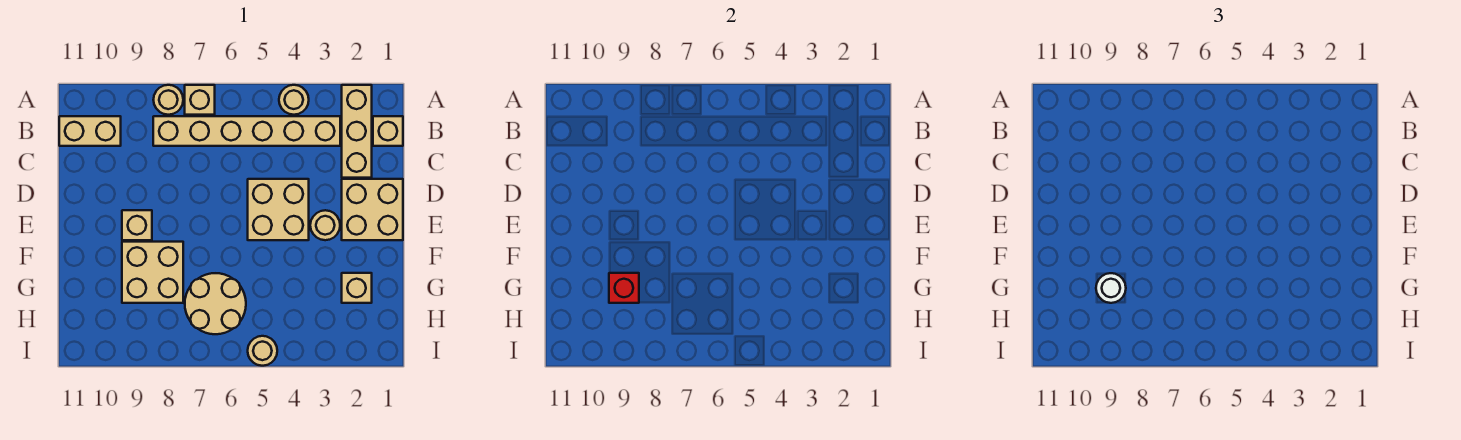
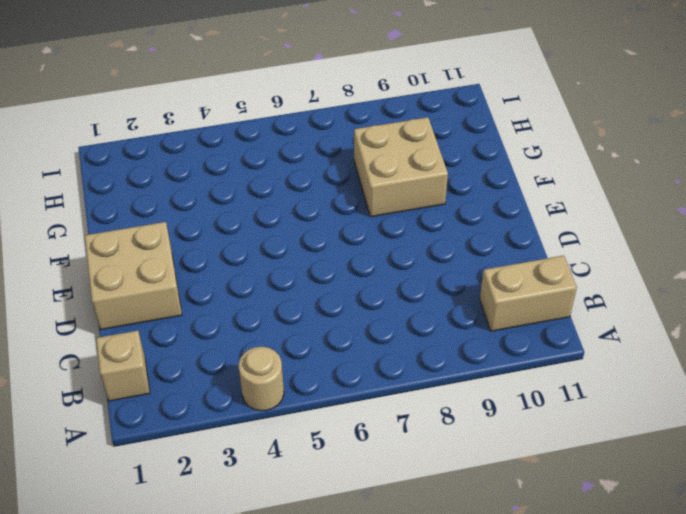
none -> tan 1x3 brick [342,85,372,178]
none -> tan 1x1 brick [185,85,215,115]
none -> tan 1x1 round brick [153,85,183,115]

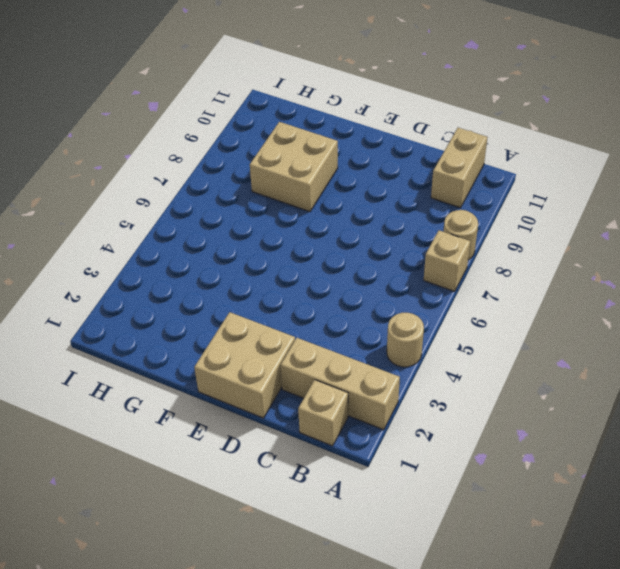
none -> tan 1x6 brick [153,116,340,146]
none -> tan 2x2 brick [248,179,309,240]
none -> tan 1x1 round brick [310,210,340,240]

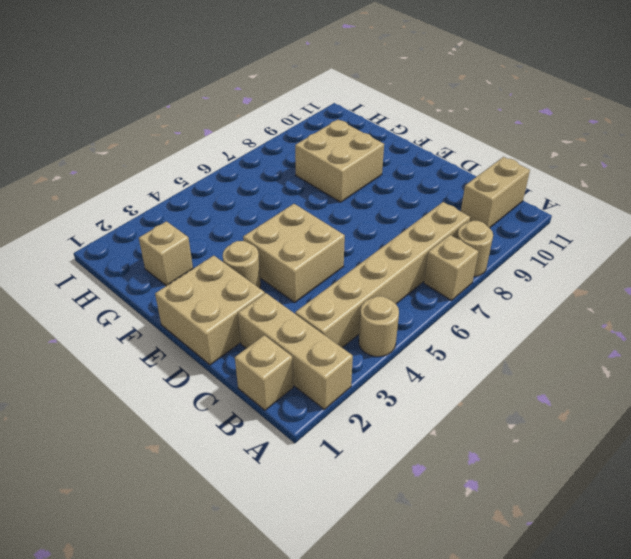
none -> tan 1x1 brick [122,210,152,240]
none -> tan 2x2 round brick [185,273,246,334]
none -> tan 1x1 round brick [248,336,277,366]

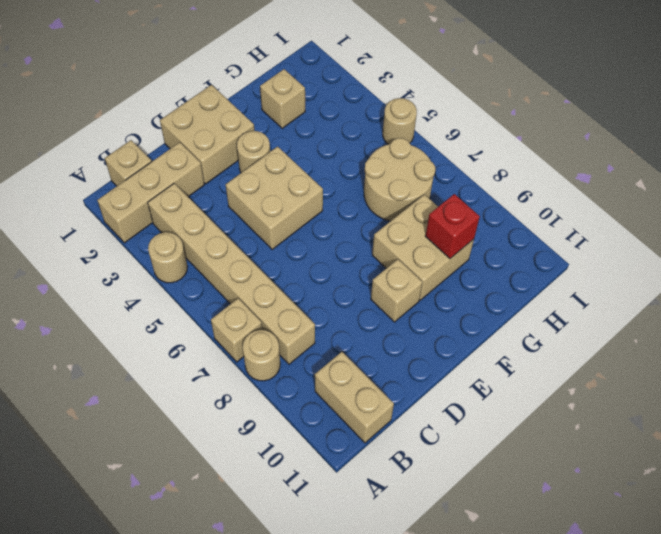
none -> white 1x1 round brick [1096,273,1126,303]

